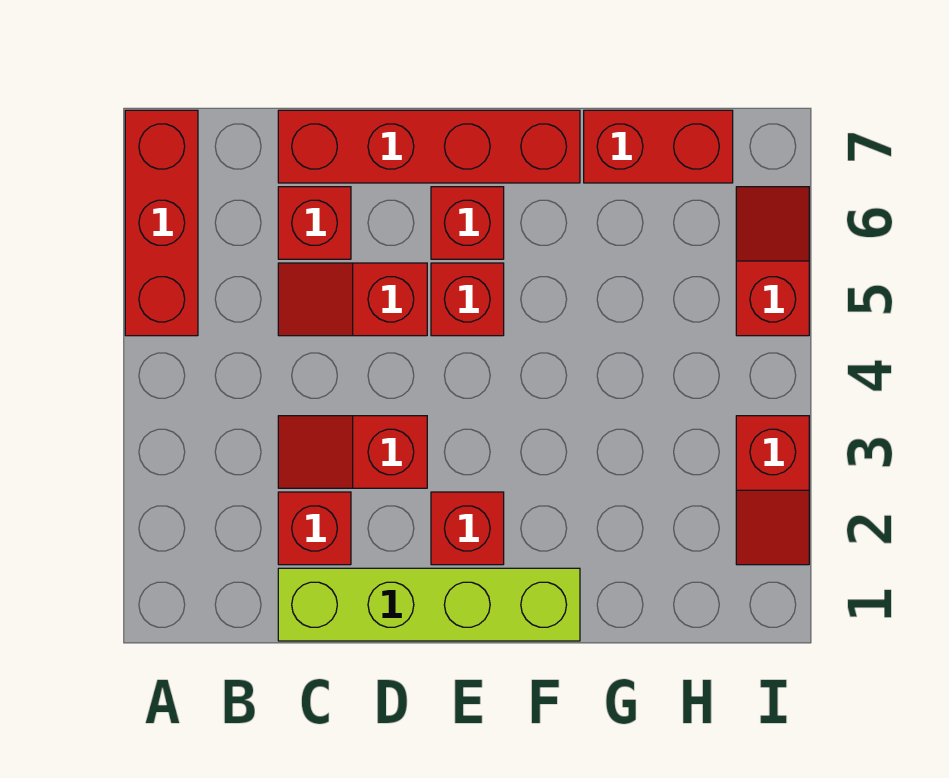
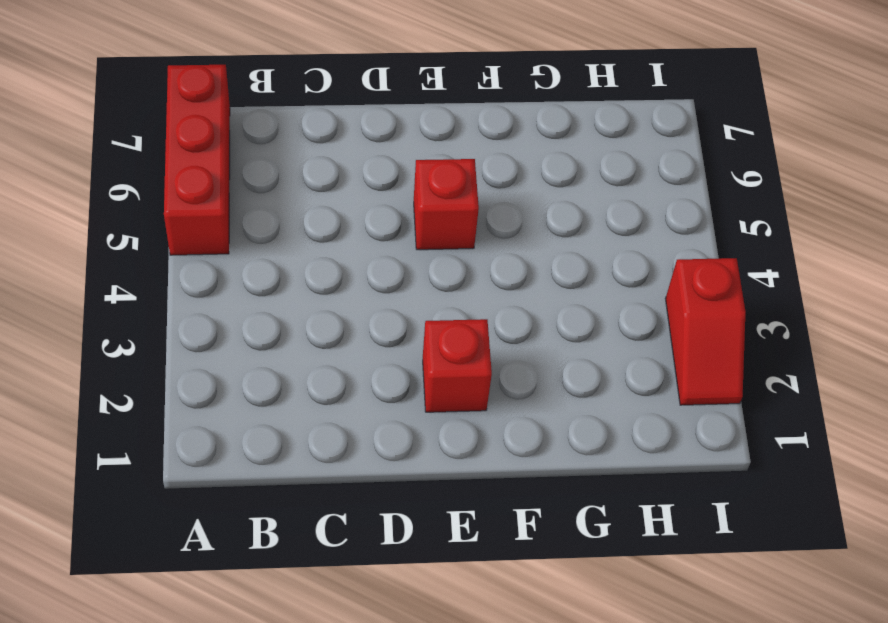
none -> lime 1x4 brick [278,568,580,641]
none -> red 1x1 brick [278,492,351,565]
none -> red 1x2 slope [278,416,427,488]

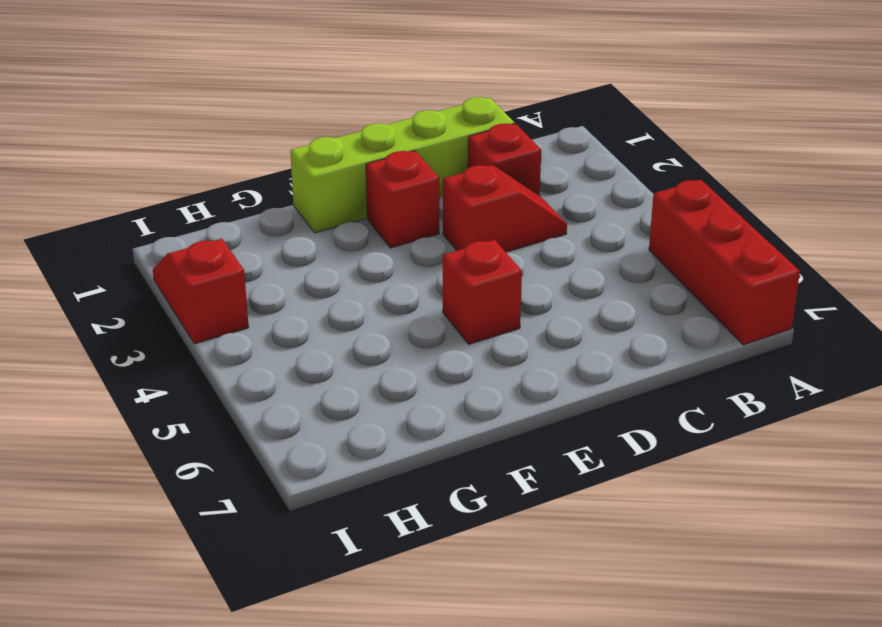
none -> red 1x2 slope [278,263,427,336]
none -> red 1x1 brick [278,187,351,259]
none -> red 1x4 brick [278,110,580,183]

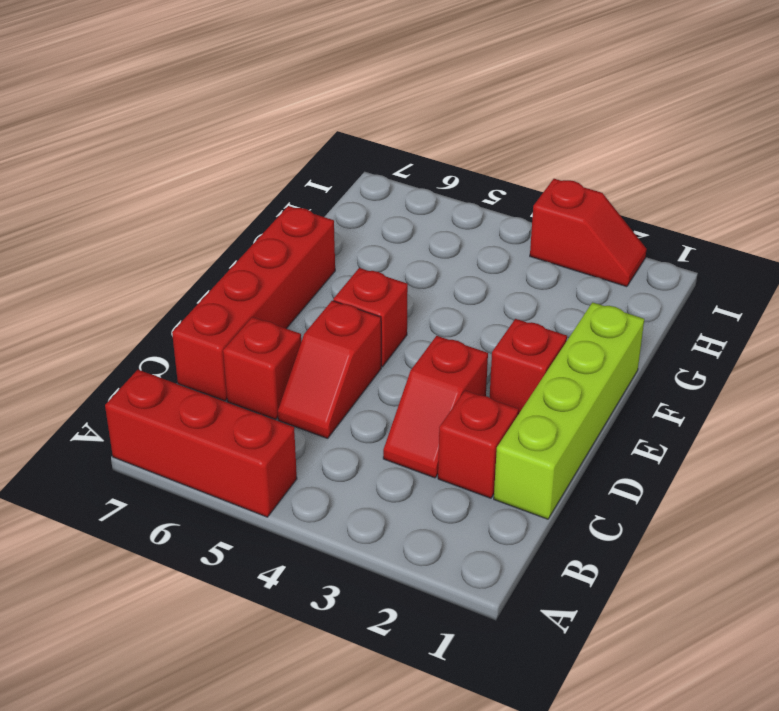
none -> red 1x1 brick [431,187,504,259]
none -> red 1x2 brick [584,110,733,183]
none -> red 1x2 slope [736,187,809,336]

